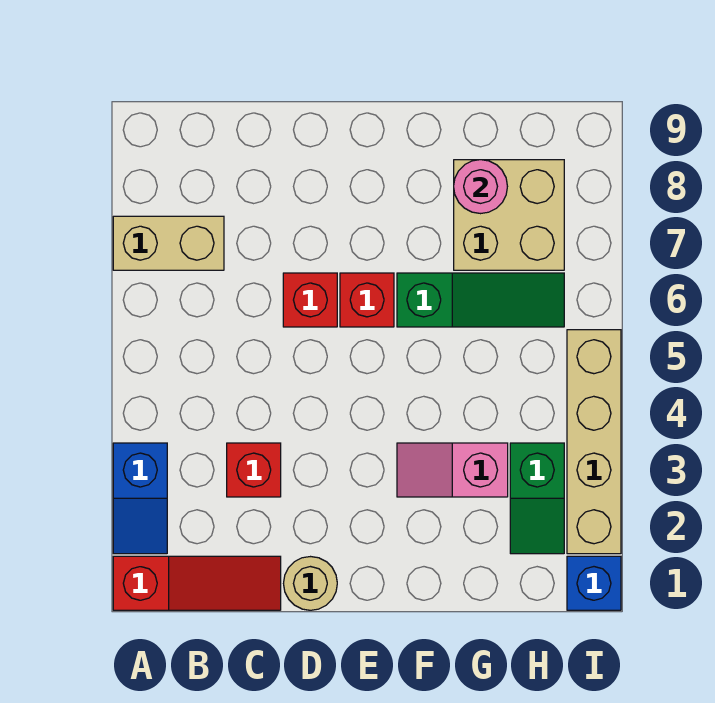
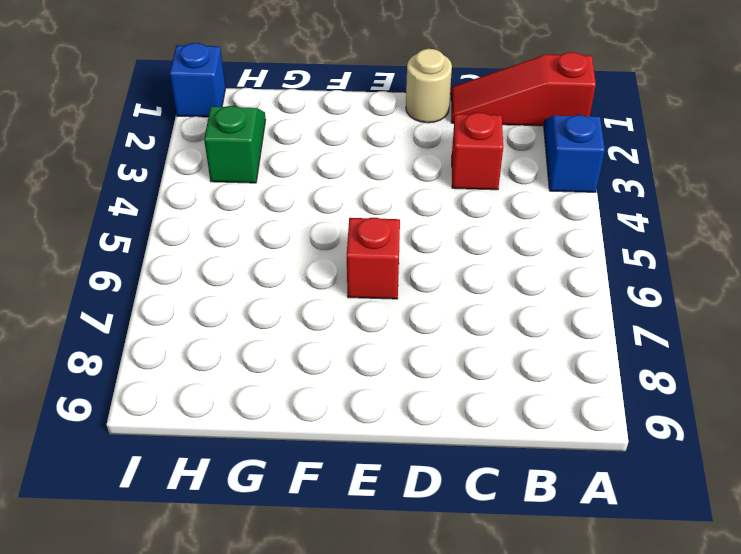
none -> tan 1x2 brick [113,216,224,270]
none -> red 1x1 brick [283,273,337,327]
none -> pink 1x2 slope [397,443,508,497]

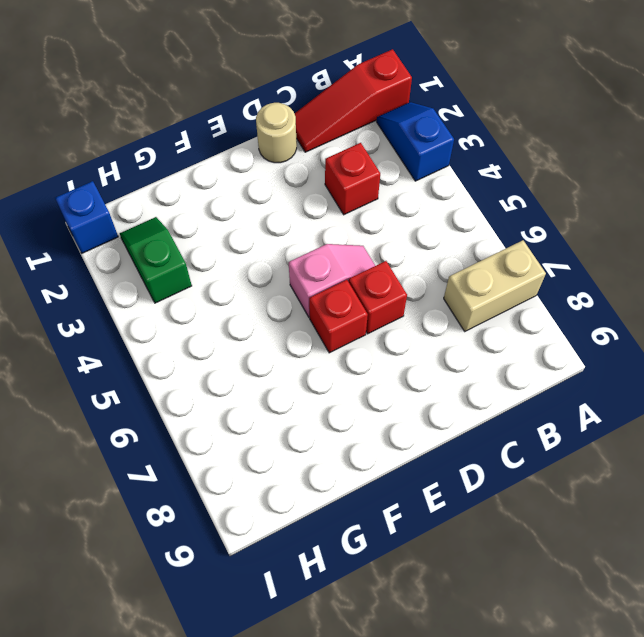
pink 1x2 slope [289,244,375,317] -> pink 1x2 slope moved to [397,443,508,497]
none -> green 1x3 slope [397,273,564,327]
none -> tan 2x2 brick [454,160,564,270]
none -> tan 1x4 brick [567,330,621,554]

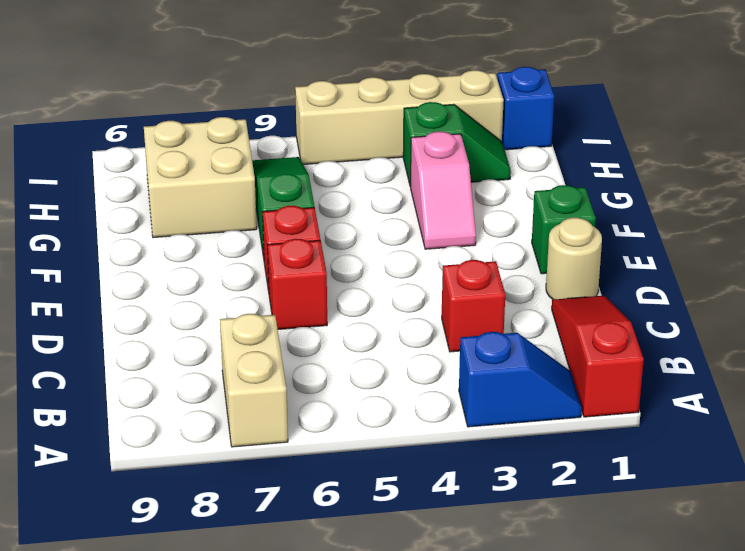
green 1x1 brick [532,185,596,274] -> none
none -> pink 1x1 round brick [454,160,507,214]

